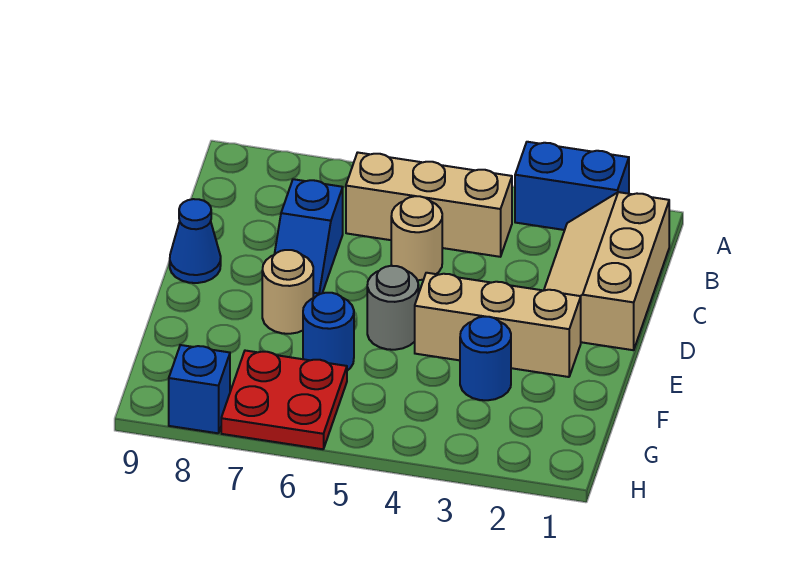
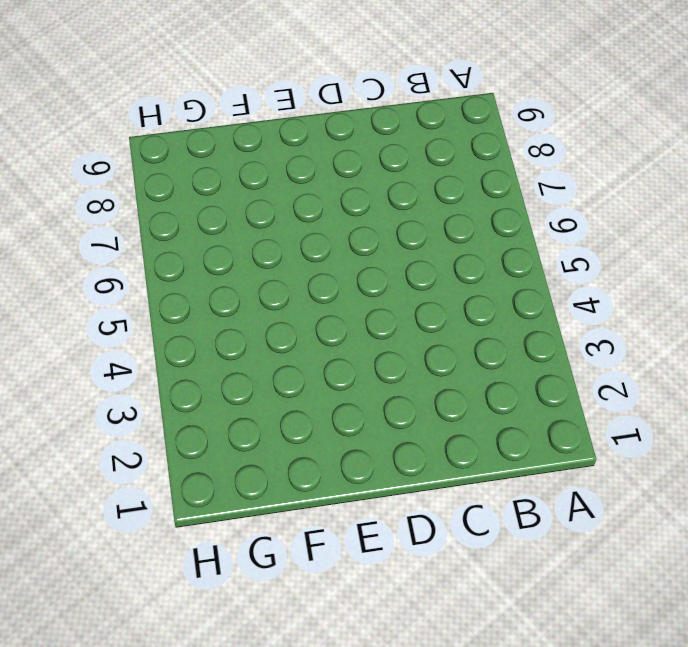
none -> blue 1x2 brick [515,142,629,230]
none -> tan 2x3 slope [544,192,669,350]
none -> tan 1x3 brick [346,152,512,257]

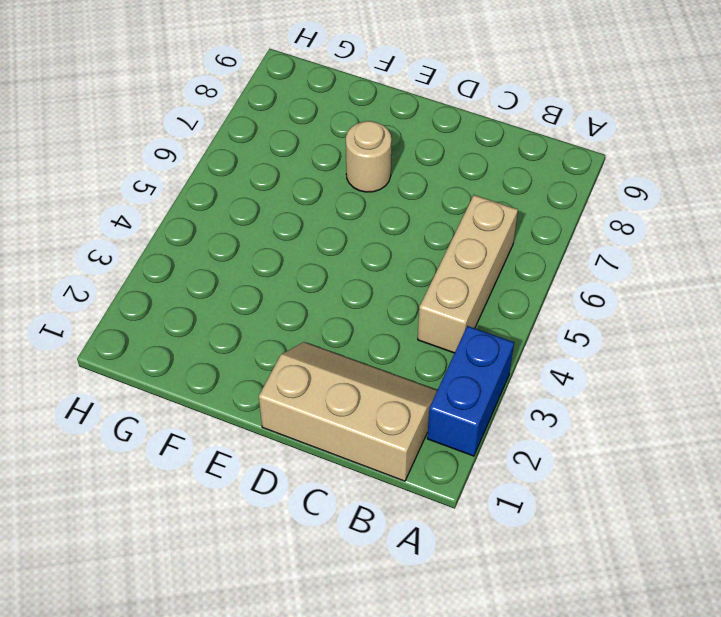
none -> tan 1x1 round brick [391,196,442,280]
none -> blue 1x2 slope [274,179,343,298]
none -> blue 1x1 cone [170,199,221,283]

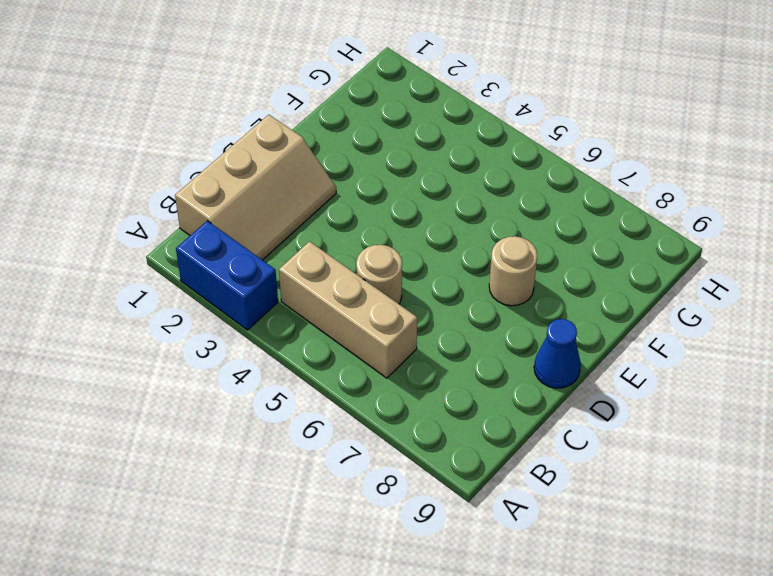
none -> blue 1x2 slope [274,179,343,298]
none -> tan 1x3 brick [415,273,581,377]
none -> grey 1x1 round brick [367,266,418,350]

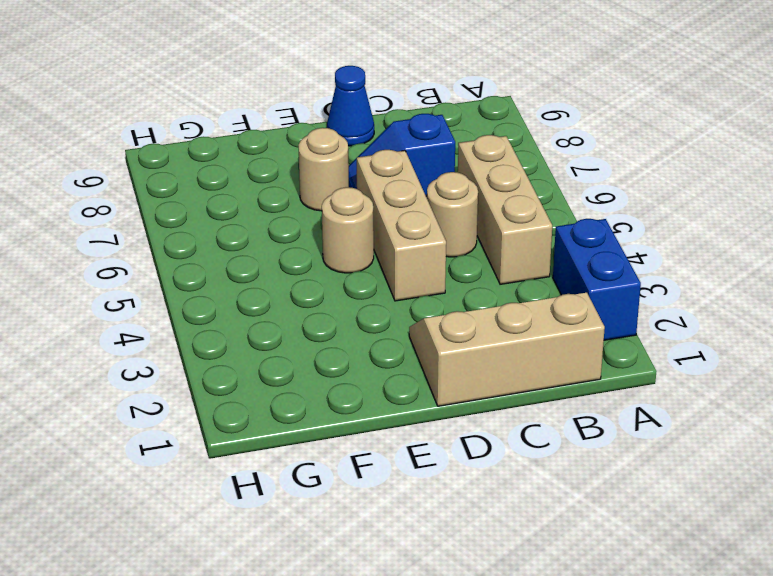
tan 1x3 brick [357,150,446,301] -> tan 1x3 brick moved to [415,273,581,377]
tan 1x1 round brick [322,187,374,273] -> grey 1x1 round brick [367,266,418,350]
none -> blue 1x1 round brick [460,317,511,400]
none -> blue 1x1 round brick [303,293,354,371]
none -> red 2x2 plate [221,351,347,449]

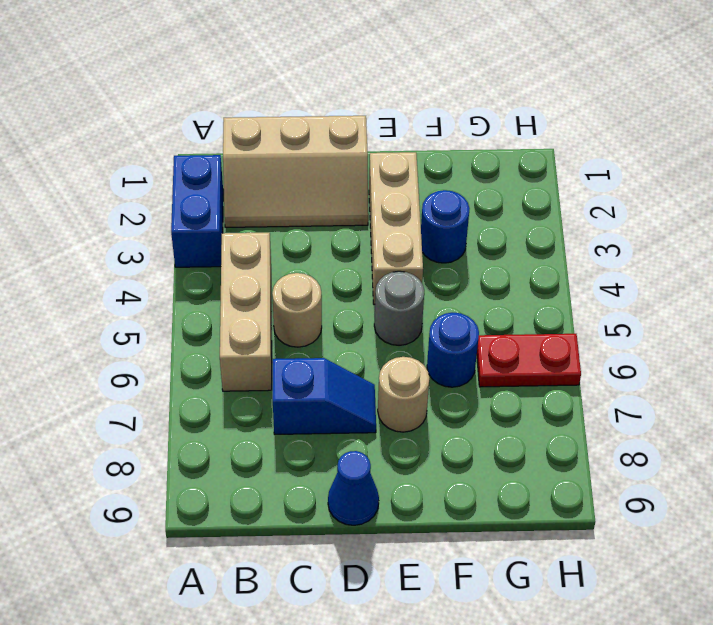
red 1x2 plate [477,334,581,387] -> red 2x2 plate [221,351,347,449]
none -> blue 1x1 brick [169,345,230,433]

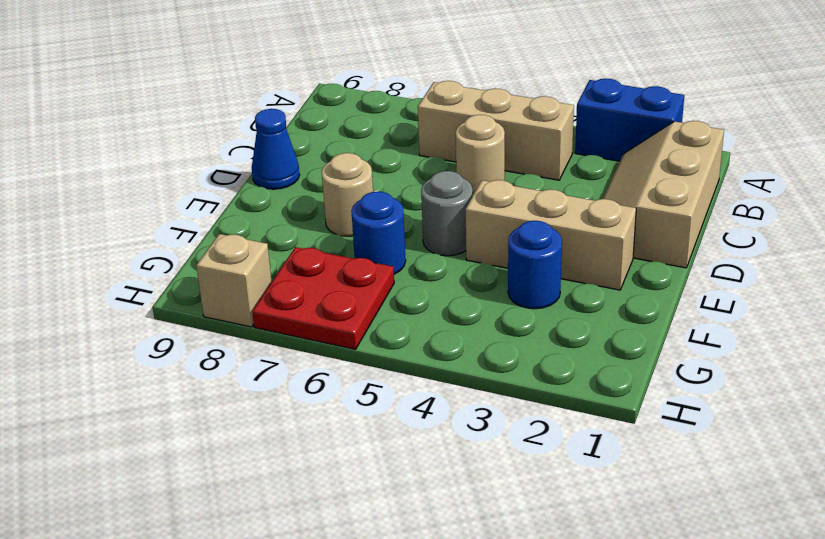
tan 1x1 brick [196,234,272,327] -> blue 1x1 brick [169,345,230,433]
none -> blue 1x2 slope [274,179,343,298]

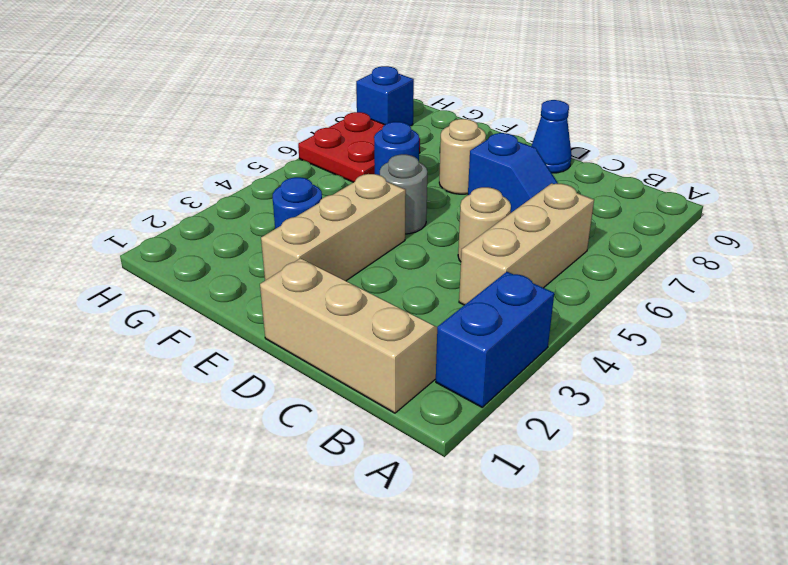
blue 1x2 slope [468,133,558,213] -> blue 1x2 slope turned to [274,179,343,298]

